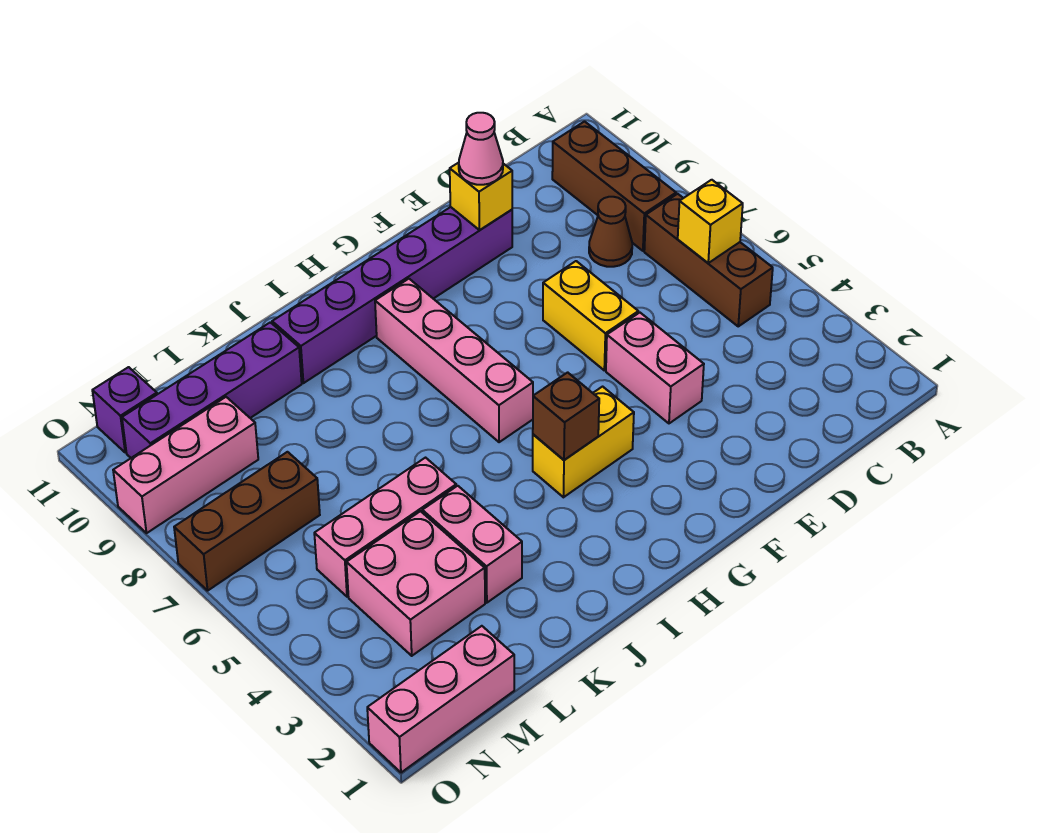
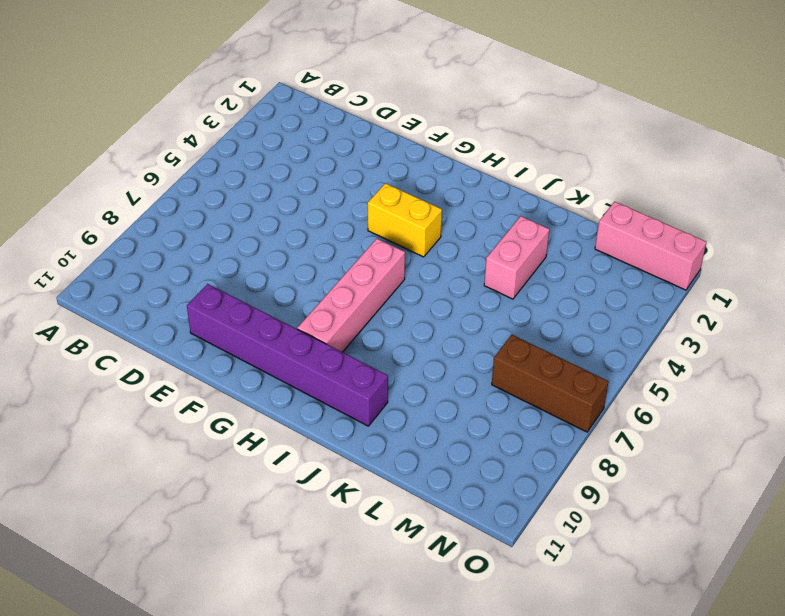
none -> brown 1x3 brick [644,194,773,326]
none -> brown 1x3 brick [552,122,676,251]
none -> brown 1x1 cone [589,197,632,267]

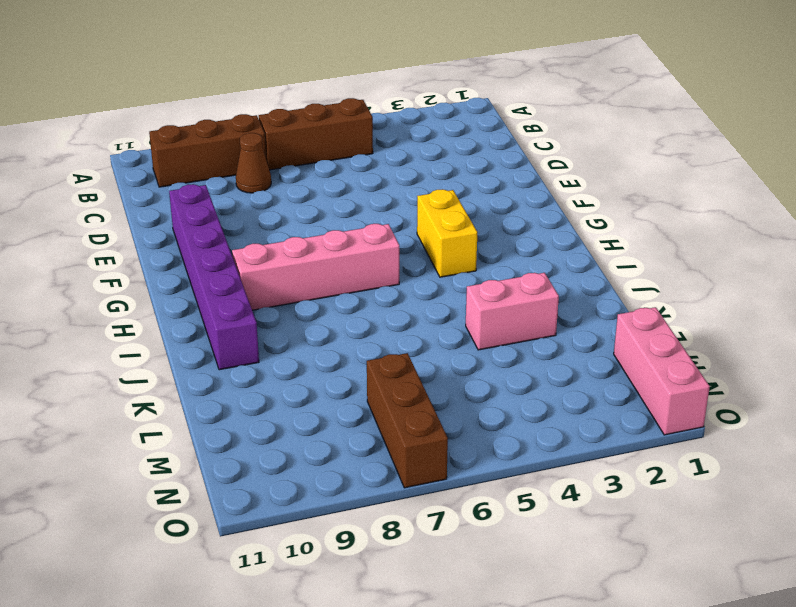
none -> pink 1x2 brick [606,313,704,423]
none -> yellow 1x2 brick [543,261,638,370]
none -> pink 1x3 brick [314,458,456,597]

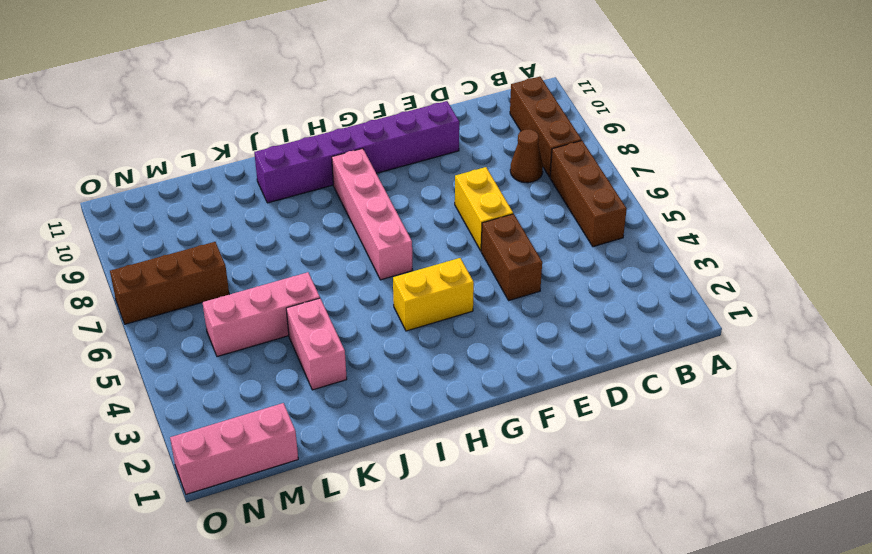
brown 1x2 brick [481,214,542,300] -> pink 1x2 brick [606,313,704,423]
none -> purple 1x4 brick [122,322,302,458]
none -> pink 2x2 brick [346,511,485,656]
none -> pink 1x3 brick [113,397,258,533]

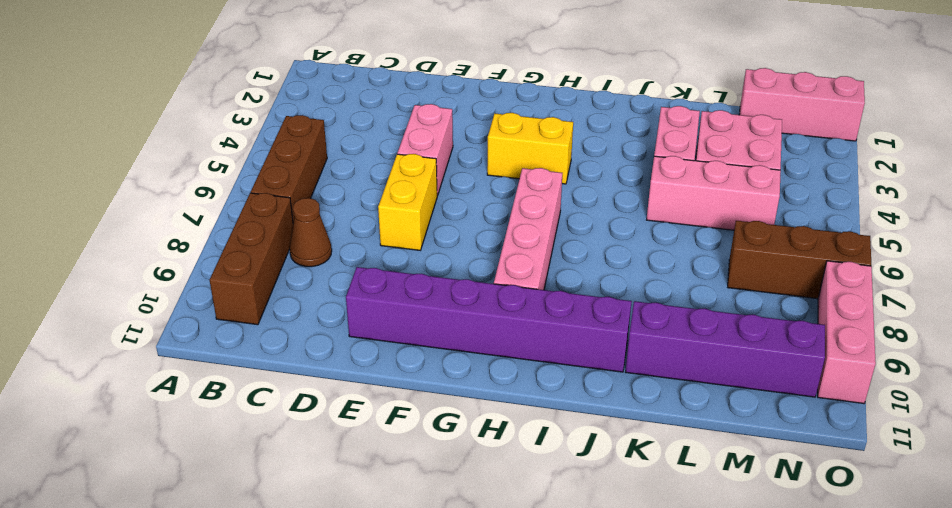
pink 1x3 brick [818,261,876,404] -> pink 1x3 brick turned to [113,397,258,533]
none -> purple 1x1 brick [92,367,157,453]
none -> yellow 1x1 brick [678,180,743,263]
none -> yellow 1x1 brick [450,163,512,230]

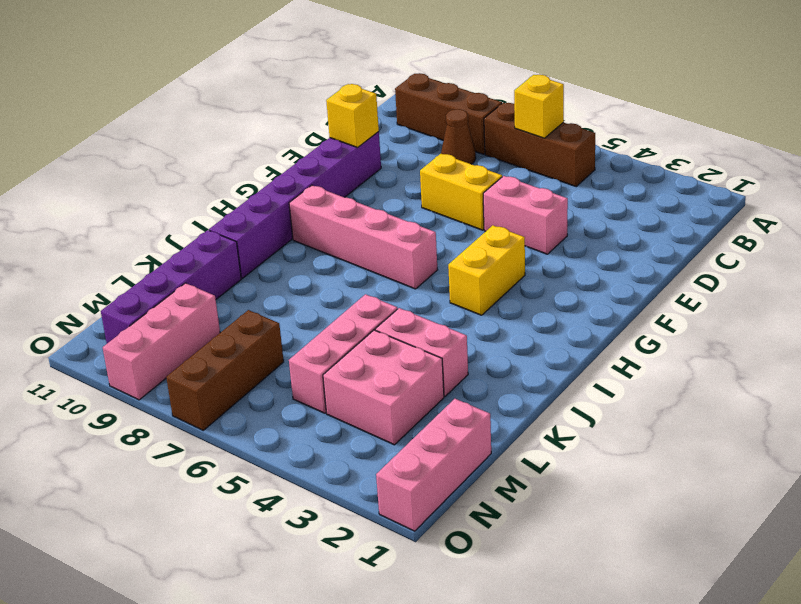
none -> purple 1x1 brick [92,367,157,453]
none -> brown 1x1 brick [533,372,599,460]
none -> pink 1x1 cone [459,113,503,185]

